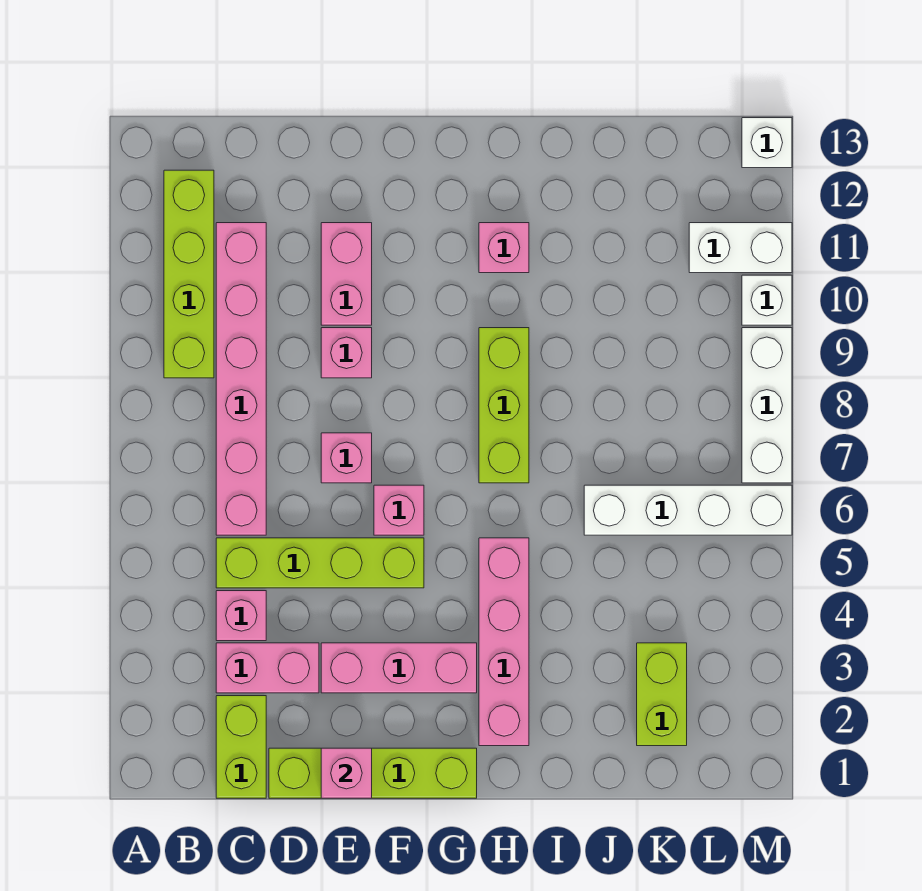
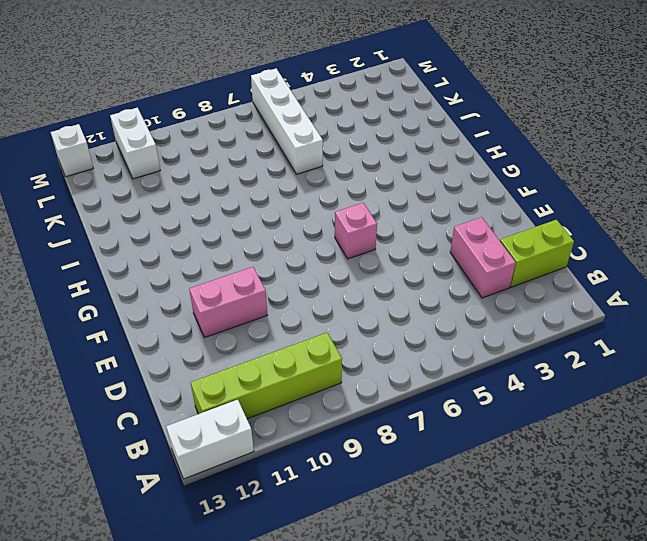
white 1x2 brick [166,400,254,479] -> none
none -> pink 1x1 brick [216,591,266,641]
none -> lime 1x4 brick [216,538,424,588]
none -> pink 1x6 brick [216,223,266,535]

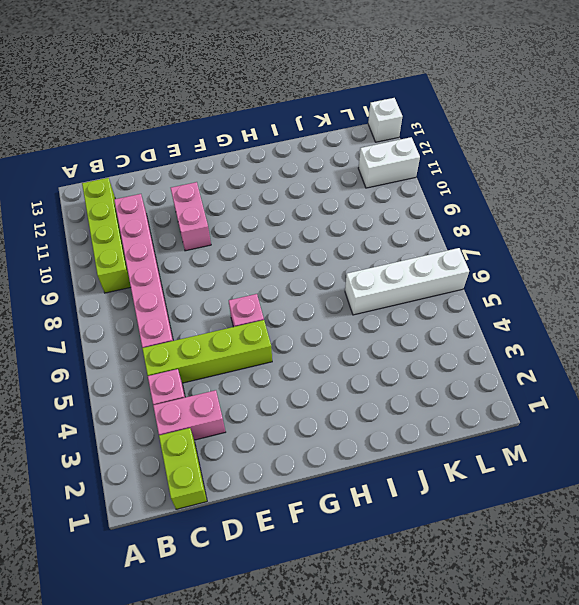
none -> lime 1x4 brick [269,748,477,798]
none -> pink 1x3 brick [321,643,477,693]
none -> pink 1x1 brick [321,433,372,483]

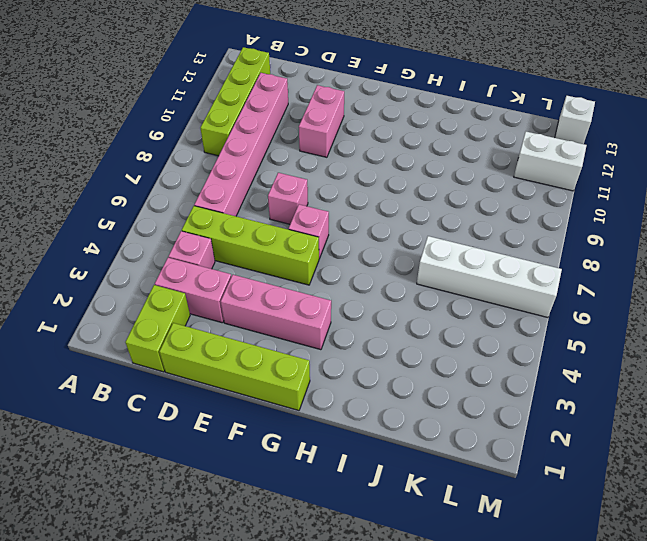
none -> pink 1x1 brick [321,328,372,378]
none -> pink 1x4 brick [479,538,529,746]
none -> lime 1x3 brick [479,328,529,483]

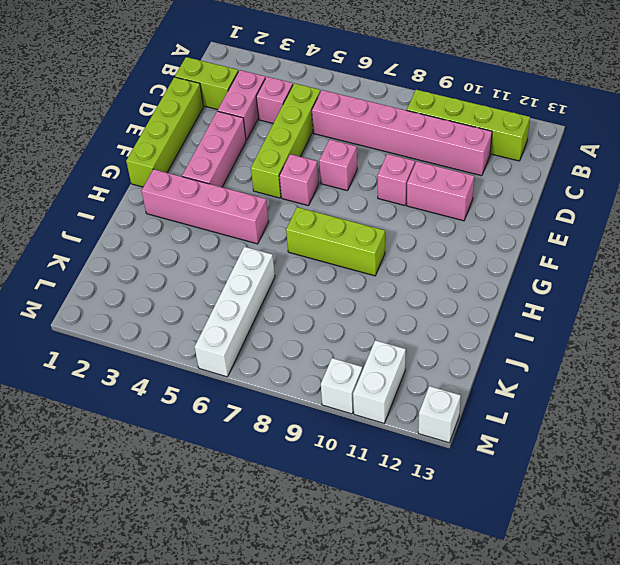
none -> pink 1x1 brick [479,223,529,273]
none -> lime 1x2 brick [637,643,687,746]
none -> white 1x3 brick [742,328,792,483]

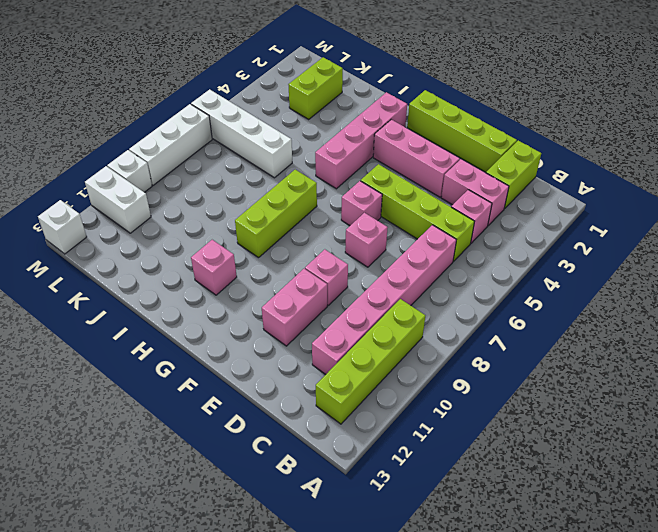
none -> pink 1x1 brick [321,748,372,798]

